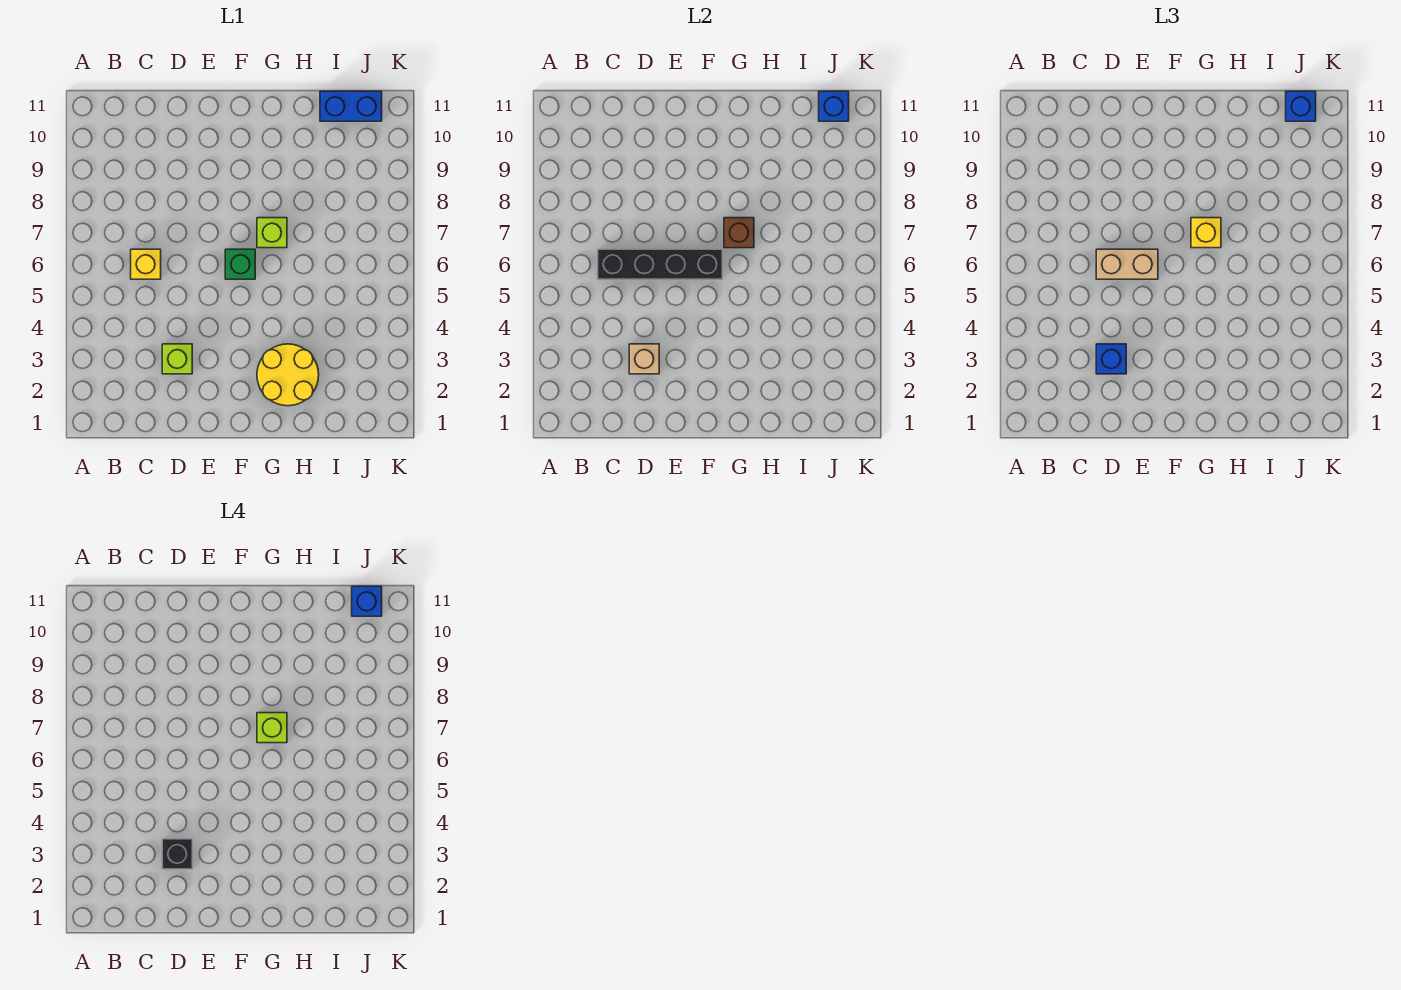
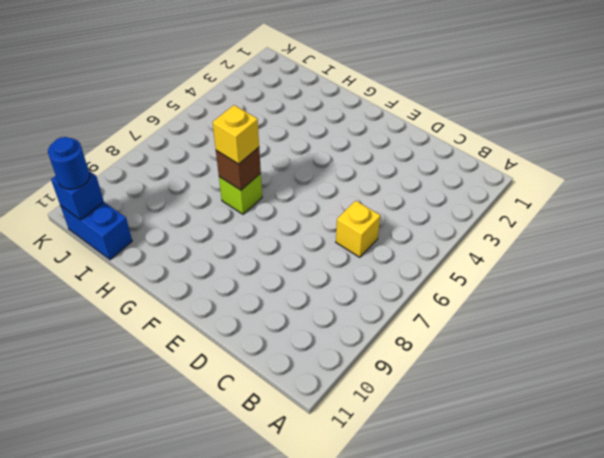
blue 1x1 round brick [48,137,90,189] -> blue 1x1 brick [1286,91,1316,121]
none -> lime 1x1 brick [162,344,192,374]
none -> green 1x1 brick [225,249,255,279]
none -> yellow 2x2 round brick [257,344,319,406]

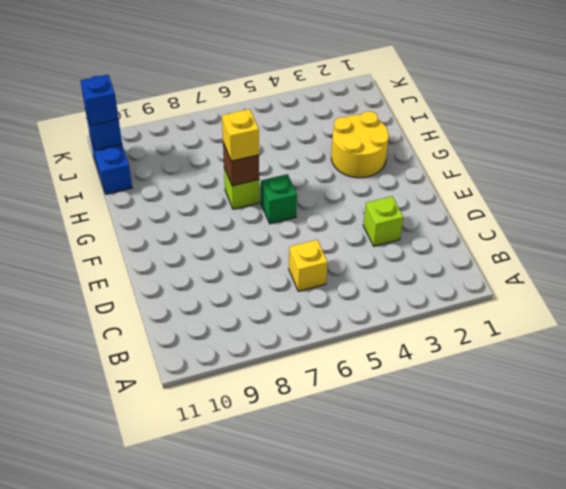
none -> black 1x4 brick [598,249,722,279]
none -> tan 1x1 brick [629,344,659,374]
none -> blue 1x1 brick [1096,344,1126,374]

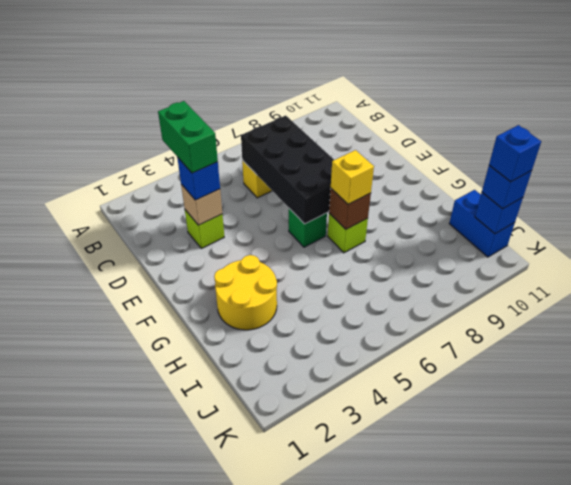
green 1x2 brick [158,101,218,173] -> black 1x1 brick [162,839,192,869]
black 2x4 brick [241,116,334,224] -> black 1x4 brick [598,249,722,279]
none -> tan 1x2 brick [1096,249,1158,279]
none -> lime 1x1 brick [257,713,287,743]

